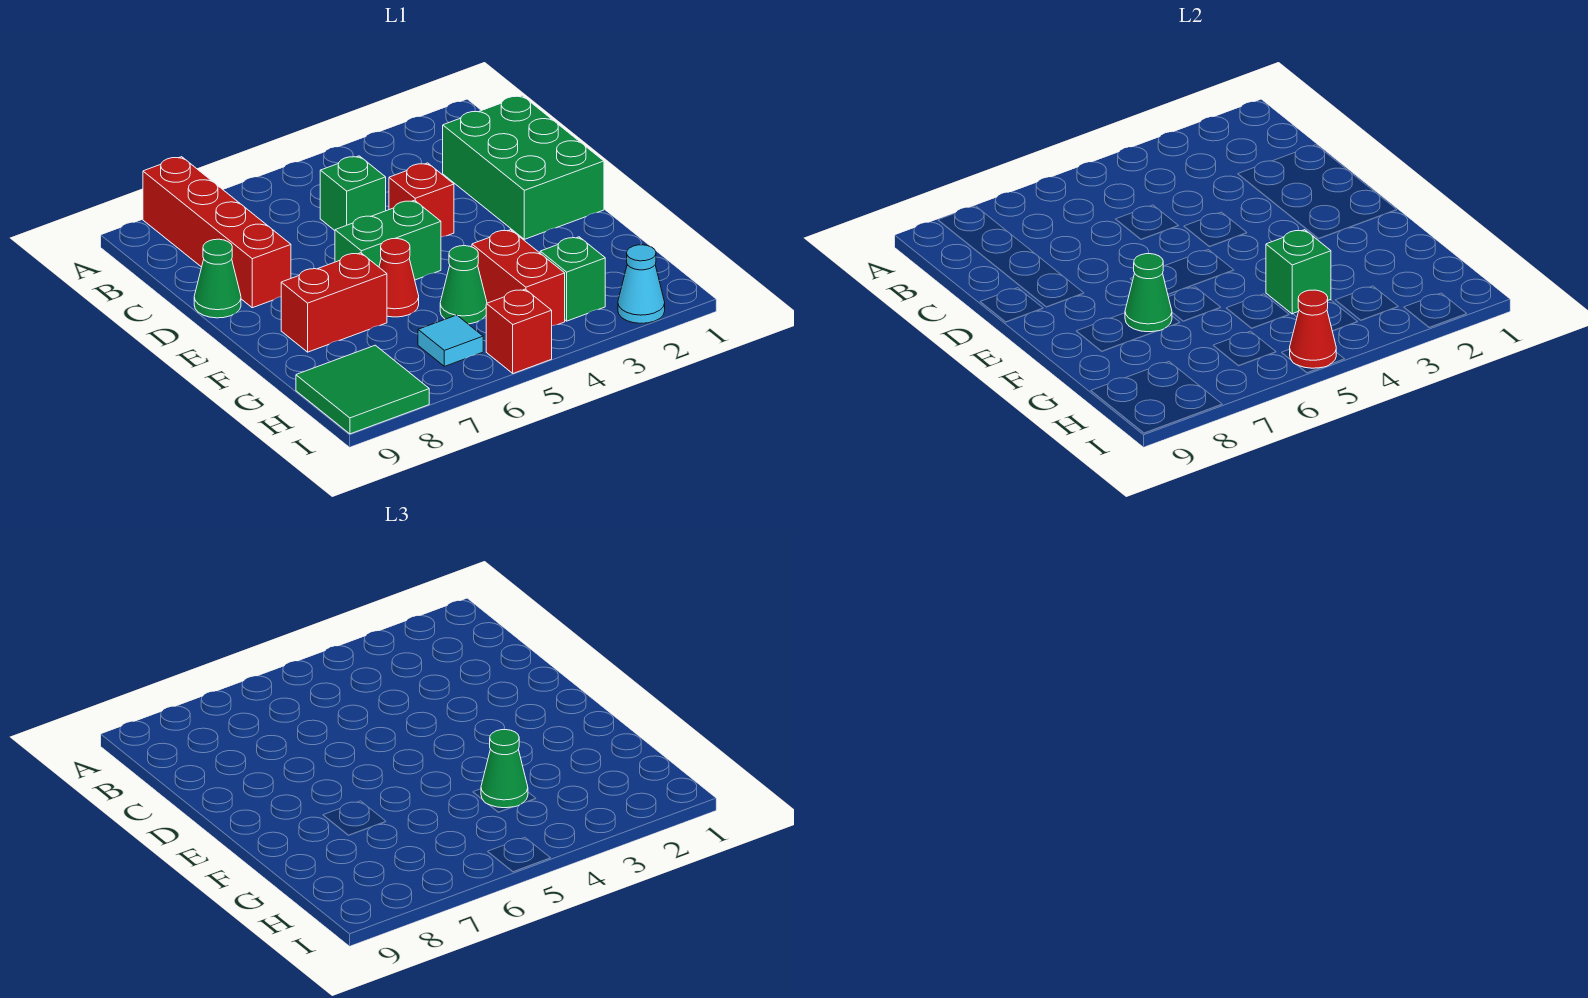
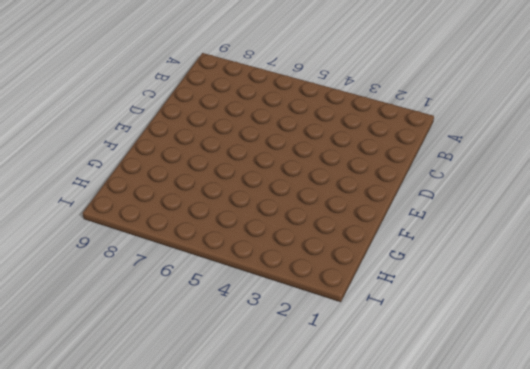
none -> red 1x4 brick [143,157,291,308]
none -> green 2x3 brick [443,96,604,239]
none -> green 1x1 brick [320,156,386,230]

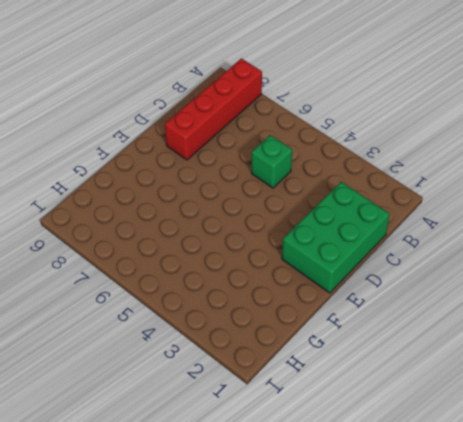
none -> red 1x1 brick [389,163,454,237]
none -> green 1x1 cone [194,239,241,318]
none -> green 1x2 brick [335,200,441,280]

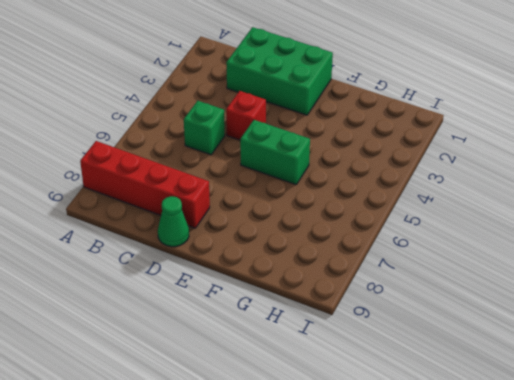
green 1x2 brick [240,120,310,185] -> green 1x2 brick turned to [335,200,441,280]
none -> red 1x1 cone [379,239,419,317]
none -> red 1x2 brick [281,253,387,352]
none -> red 1x2 brick [472,230,565,326]

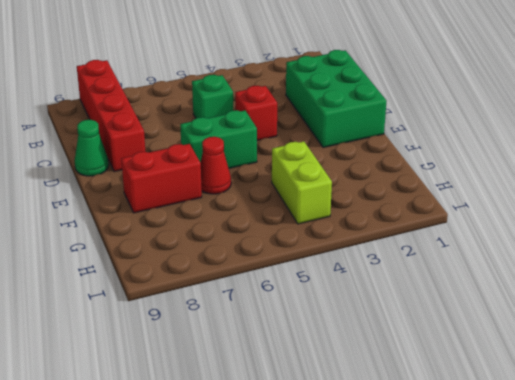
lime 1x2 brick [272,141,332,224] -> red 1x2 brick [472,230,565,326]
none -> green 1x1 cone [440,246,487,324]
none -> green 1x1 brick [540,237,605,321]
none -> cyan 1x1 tile [418,315,483,366]

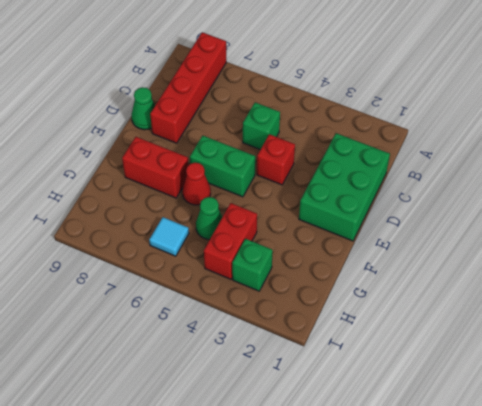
none -> green 2x2 tile [296,345,429,434]
none -> cyan 1x1 cone [618,245,665,323]
none -> red 1x1 brick [486,289,552,373]

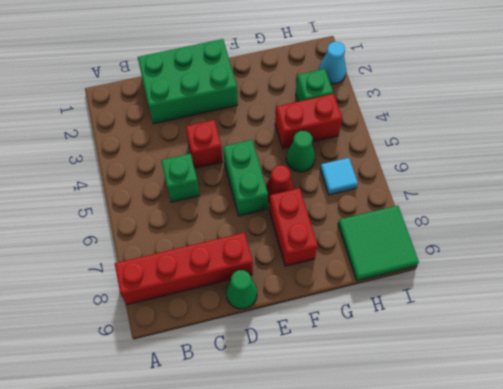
none -> red 1x1 brick [486,289,552,373]
none -> green 1x1 cone [1125,253,1172,332]
none -> green 1x1 brick [1266,230,1331,314]

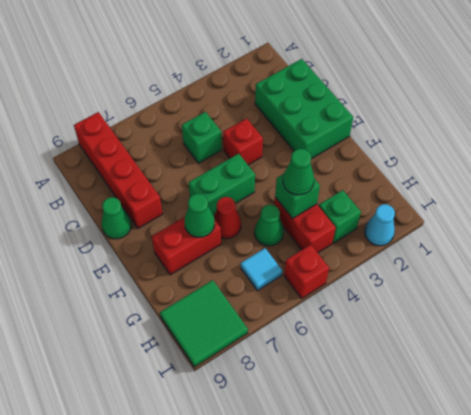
none -> red 1x1 cone [1290,290,1336,368]

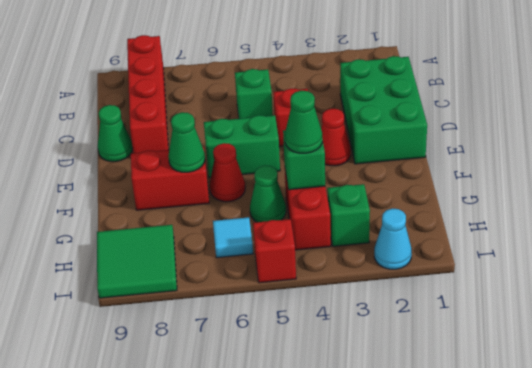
red 1x1 cone [321,109,351,166] -> red 1x1 cone moved to [1290,290,1336,368]

